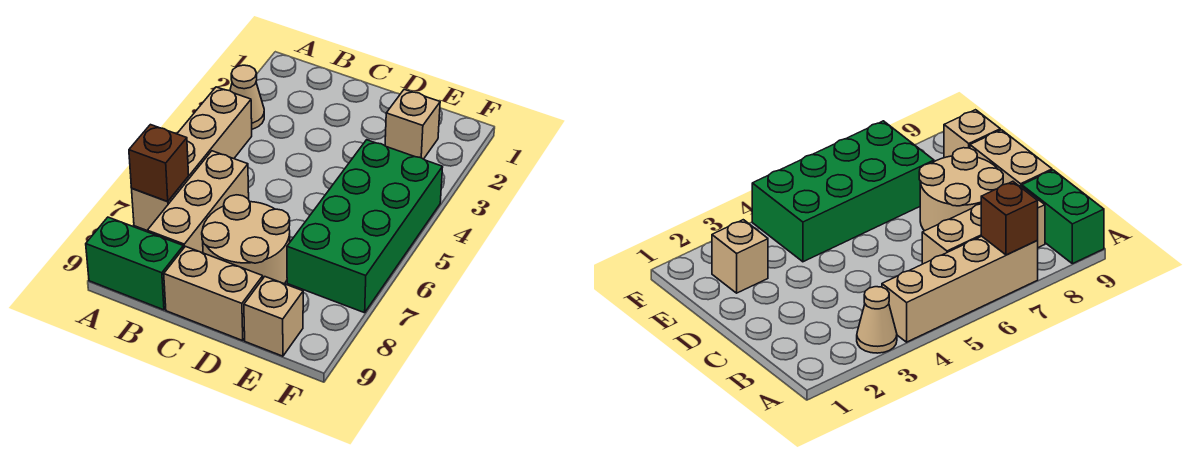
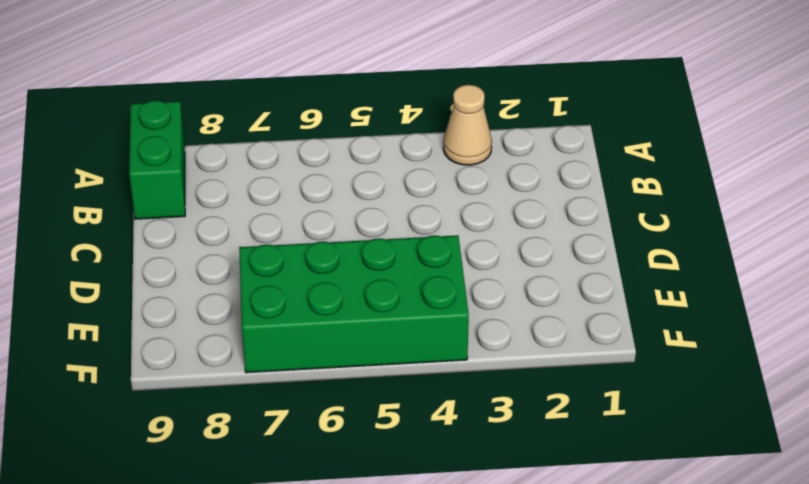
none -> tan 1x4 brick [132,87,252,230]
none -> tan 1x3 brick [147,151,249,253]

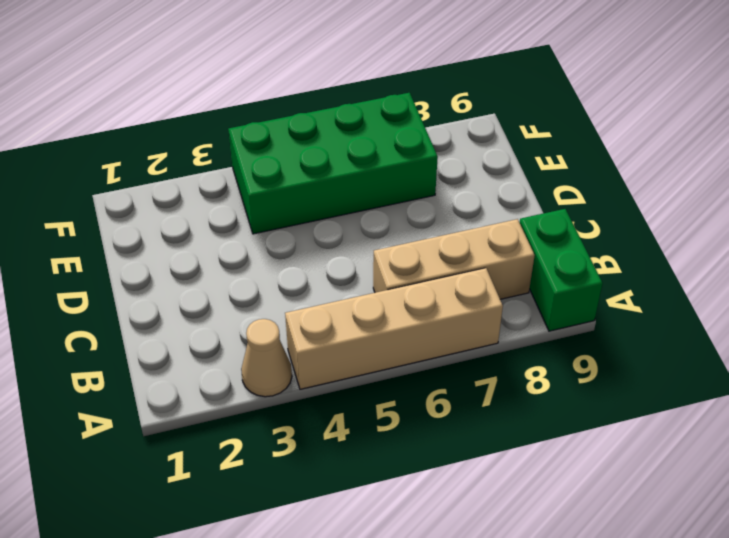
none -> tan 2x2 round brick [202,195,290,284]
none -> tan 1x2 brick [164,246,263,340]

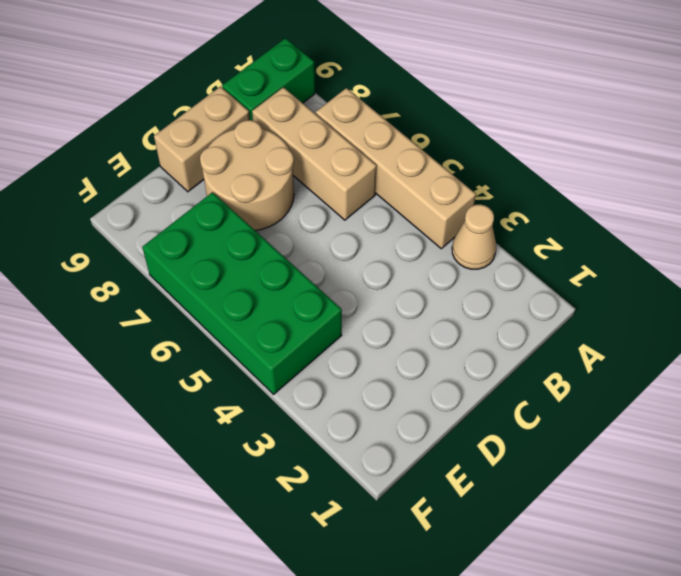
none -> tan 1x1 brick [385,89,440,159]
none -> tan 1x1 brick [244,277,303,356]

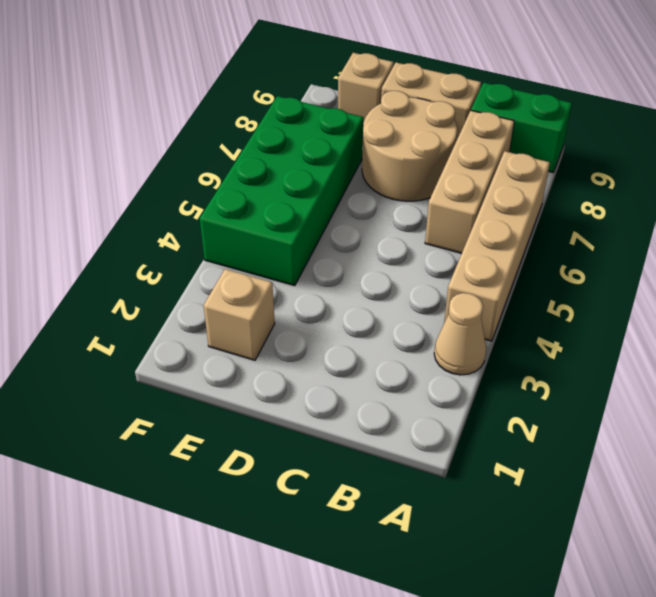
none -> brown 1x1 brick [129,125,189,201]

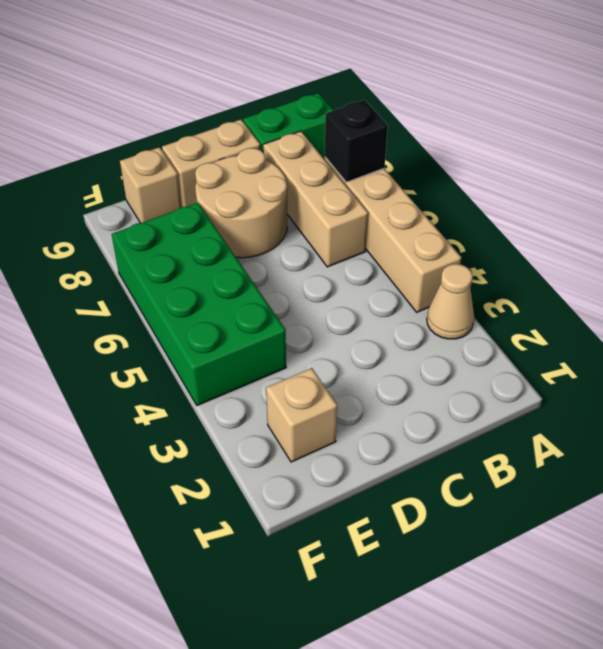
black 1x1 brick [325,100,388,182] -> brown 1x1 brick [129,125,189,201]

